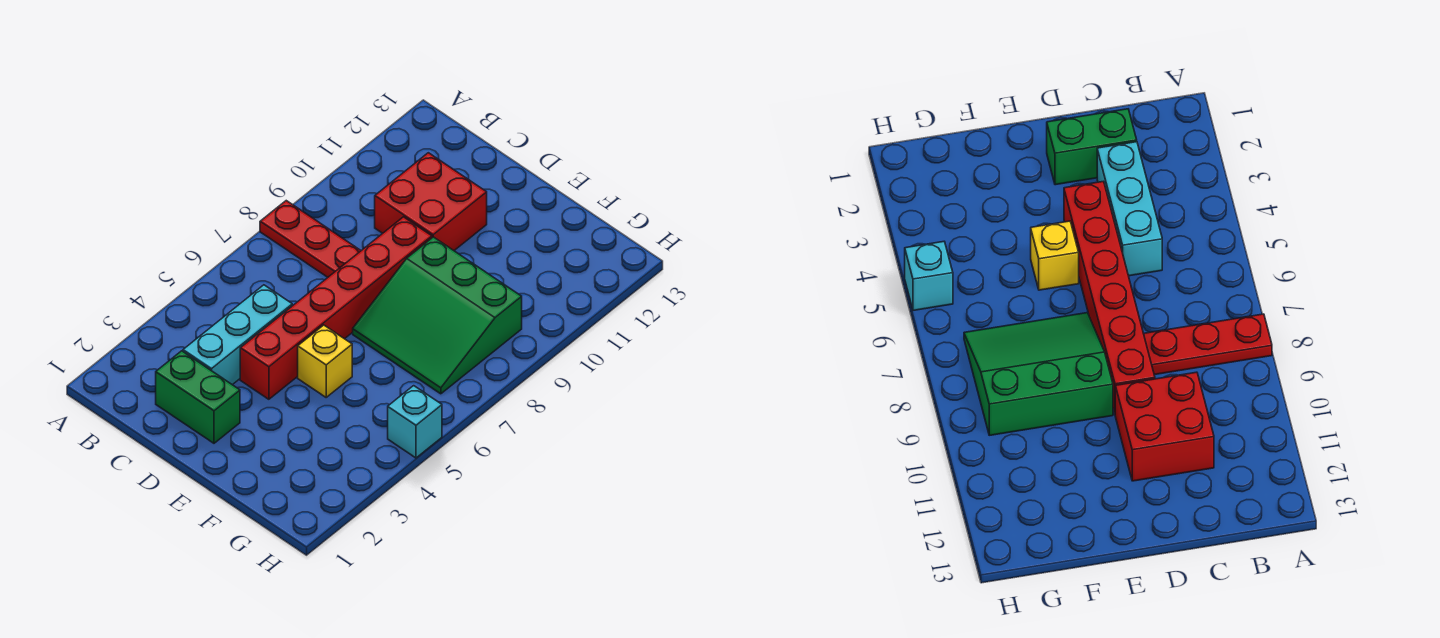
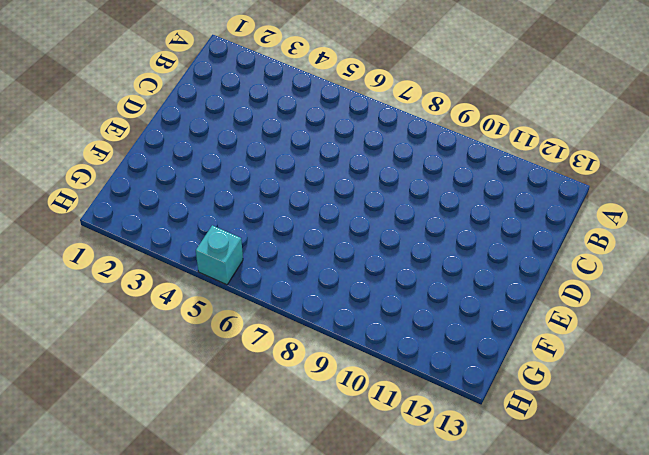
none -> red 1x3 plate [260,201,361,277]
none -> green 1x2 brick [156,351,240,443]

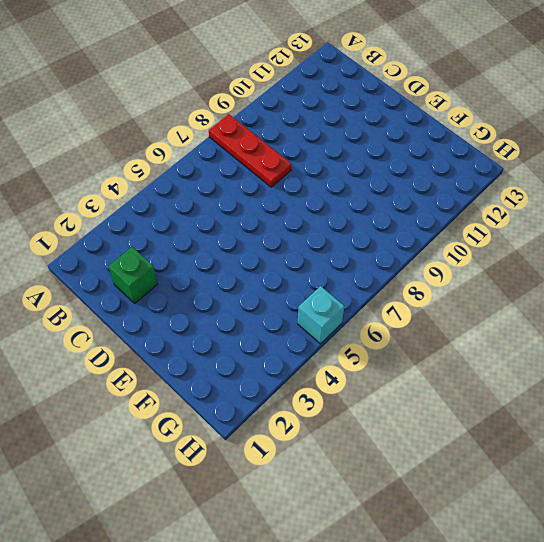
green 1x1 brick [108,247,157,303] -> green 1x2 brick [156,351,240,443]
none -> cyan 1x3 brick [183,285,292,385]
none -> red 2x2 brick [375,153,487,250]

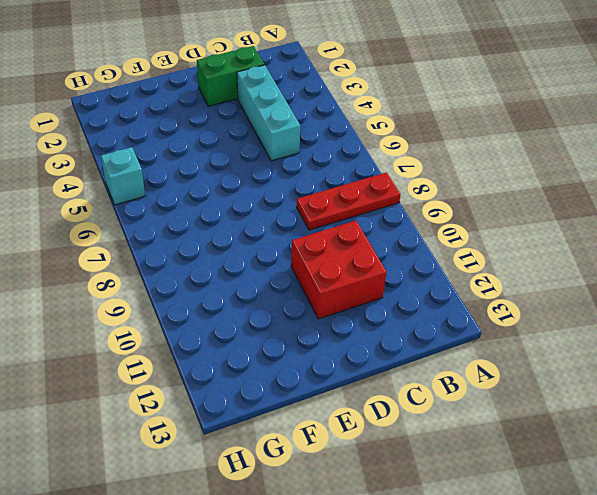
none -> red 1x6 brick [240,217,432,399]
none -> yellow 1x1 brick [298,325,352,397]

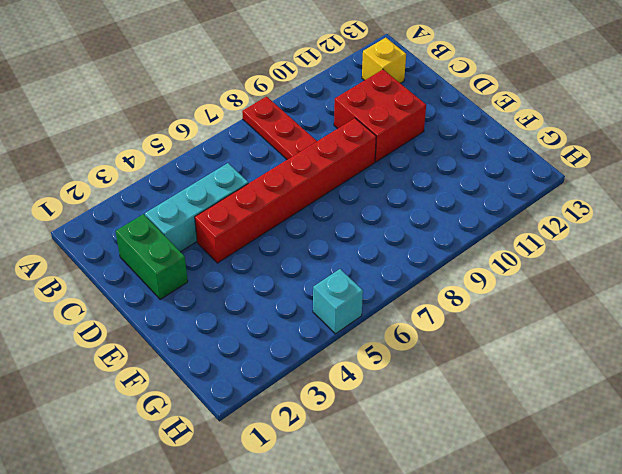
yellow 1x1 brick [362,38,406,83] -> yellow 1x1 brick moved to [298,325,352,397]
none -> green 3x3 slope [353,237,522,394]

